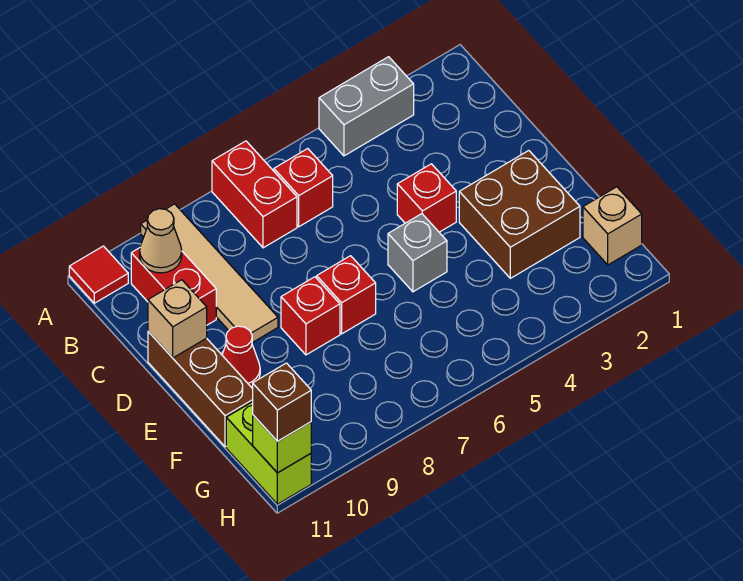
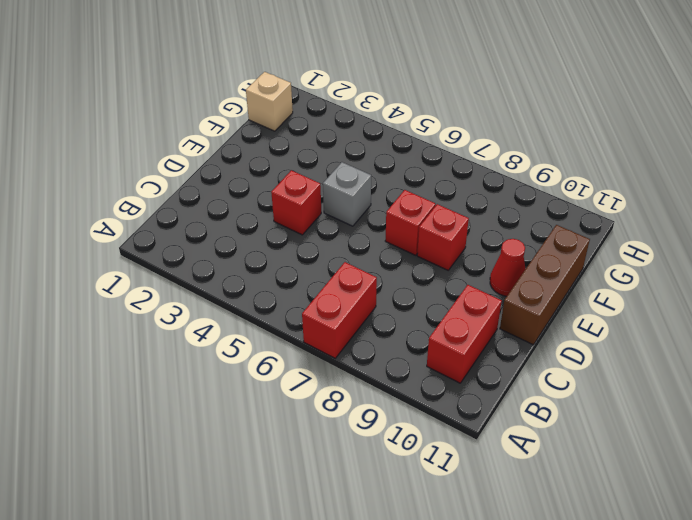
none -> grey 1x2 brick [319,57,414,156]
none -> tan 1x4 tile [141,204,278,343]
none -> red 1x1 tile [69,246,128,303]

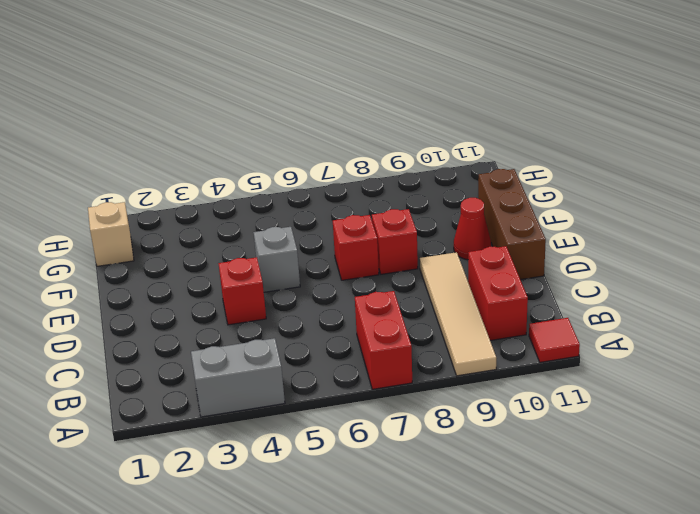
none -> red 1x1 brick [274,149,333,227]
none -> brown 2x2 brick [459,151,580,278]
none -> lime 1x2 brick [226,402,311,504]

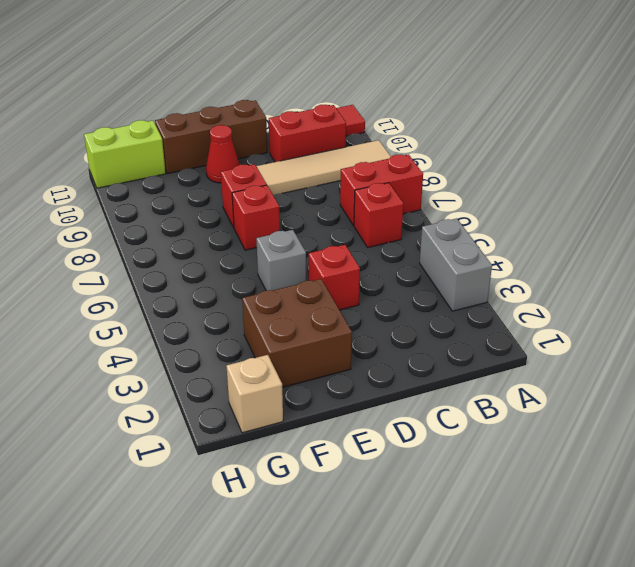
none -> tan 1x1 cone [140,209,182,273]
none -> tan 1x1 brick [148,280,207,358]
none -> lime 1x1 brick [253,415,311,473]

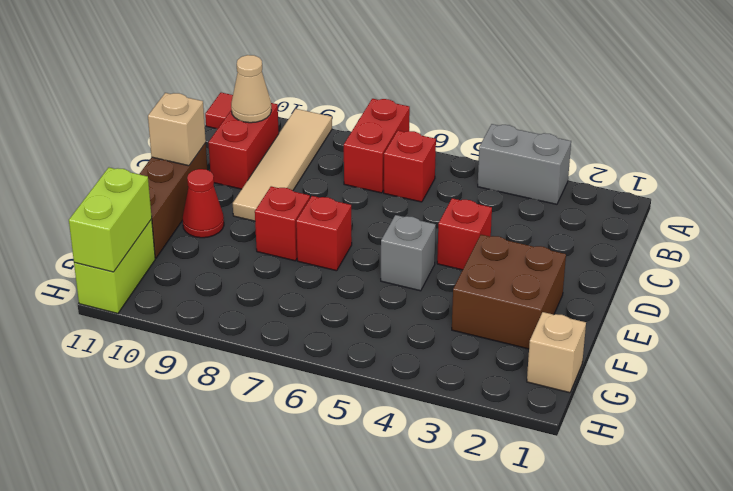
lime 1x2 brick [69,168,152,272] -> lime 1x1 brick [253,415,311,473]
none -> brown 1x1 brick [253,363,311,441]

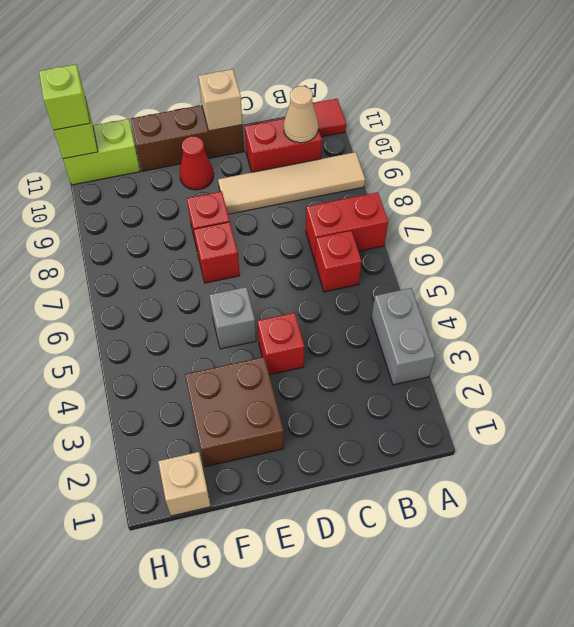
lime 1x1 brick [39,64,90,130] -> brown 1x1 brick [253,363,311,441]

